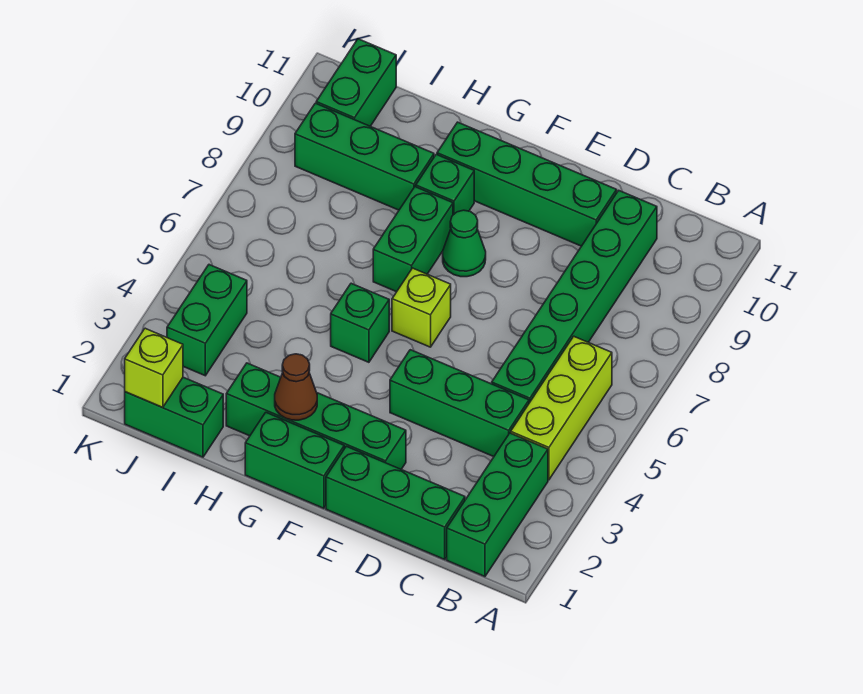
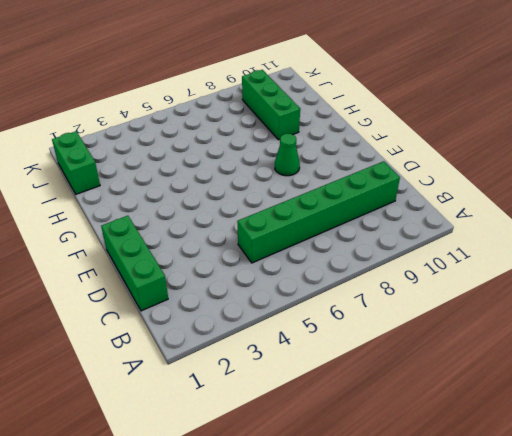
none -> green 1x3 brick [447,433,548,577]
none -> lime 1x3 brick [511,336,612,480]
none -> green 1x3 brick [390,350,529,457]

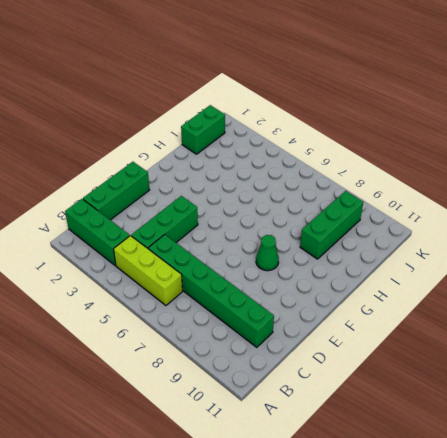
none -> green 1x4 brick [437,122,617,246]
none -> green 1x4 brick [226,363,406,469]
none -> green 1x2 brick [245,413,344,508]

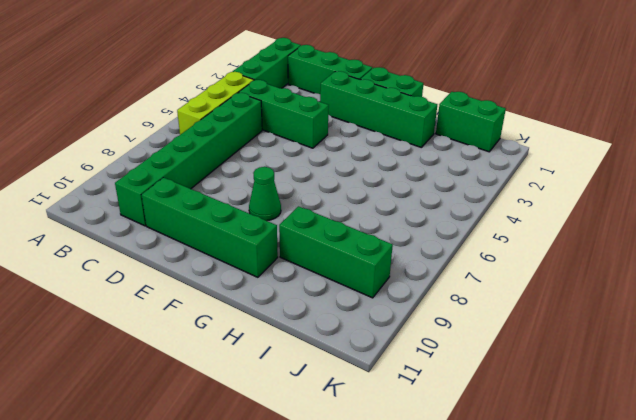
none -> lime 1x1 brick [392,268,451,347]
none -> green 1x1 brick [331,283,389,362]
none -> green 1x2 brick [373,187,453,292]

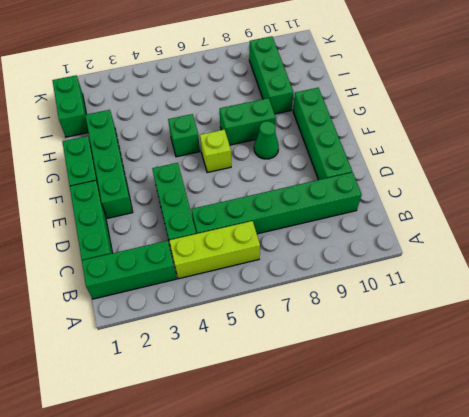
none -> green 1x1 brick [416,154,474,215]
none -> green 1x2 brick [167,265,247,376]
none -> green 1x2 brick [316,39,396,126]

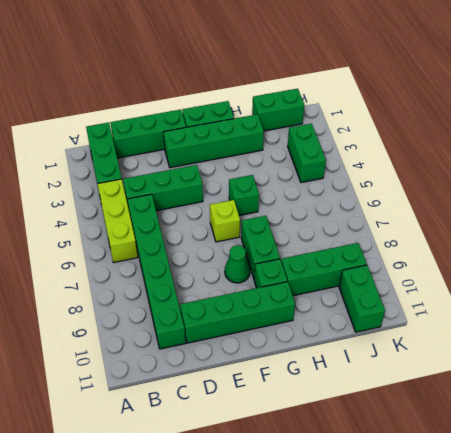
none -> brown 1x1 cone [275,354,317,420]
none -> lime 1x1 brick [125,328,183,408]

